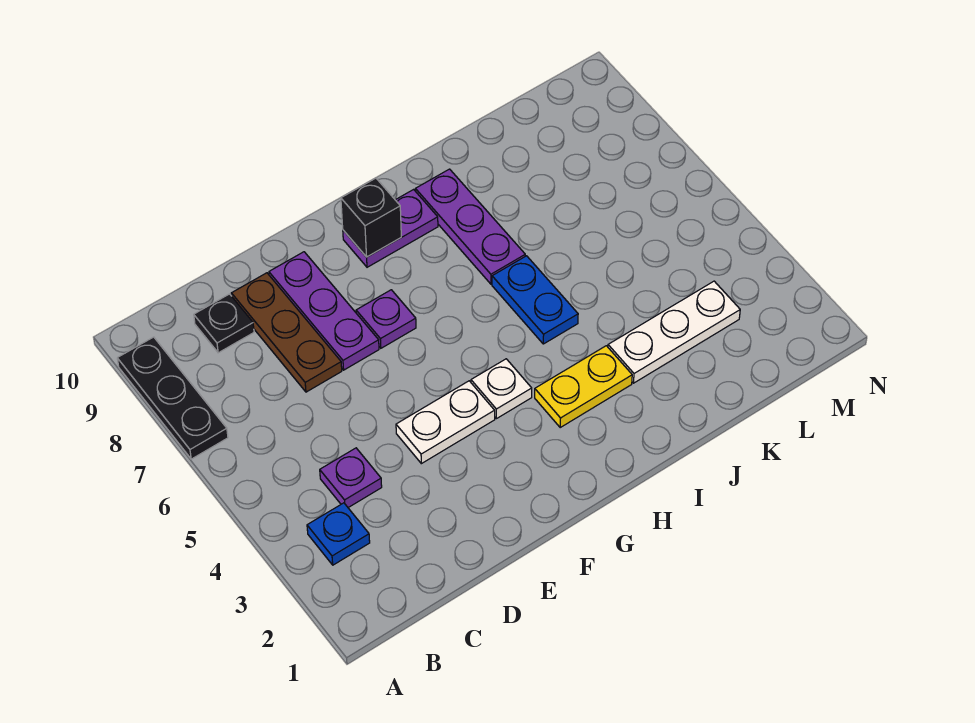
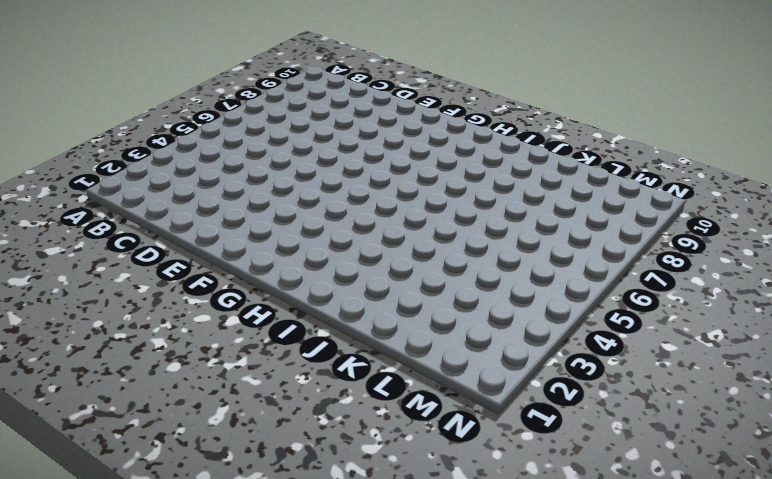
none -> black 1x3 plate [117,337,228,459]
none -> blue 1x1 plate [307,503,370,565]
none -> purple 1x1 plate [320,448,382,508]

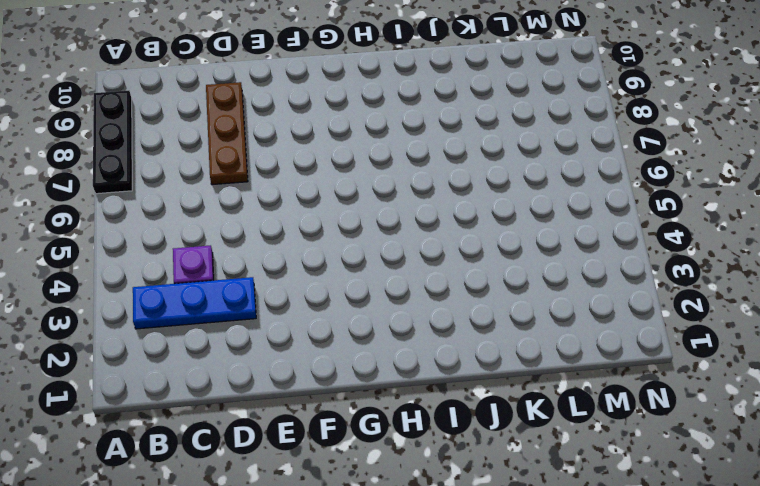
blue 1x3 plate [133,277,256,329] -> blue 1x1 plate [307,503,370,565]
none -> black 1x1 plate [194,294,254,353]
none -> white 1x2 plate [396,381,495,464]
none -> purple 1x3 plate [269,252,379,370]

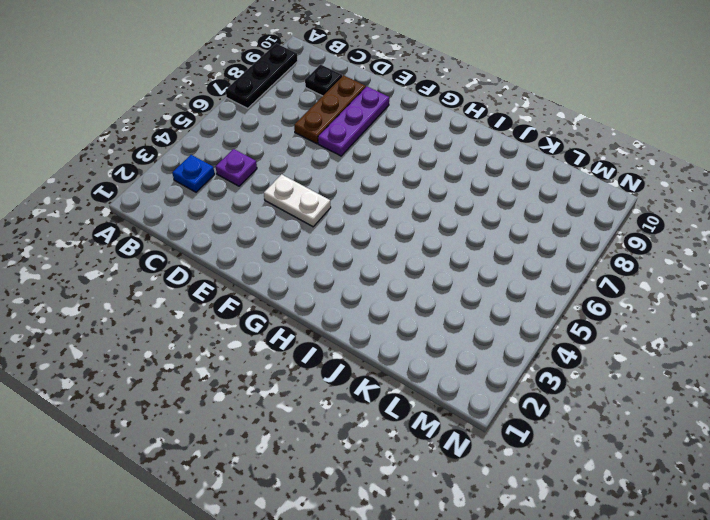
none -> purple 1x1 plate [356,290,416,348]
none -> white 1x1 plate [471,359,532,419]
none -> purple 1x2 plate [343,190,438,267]

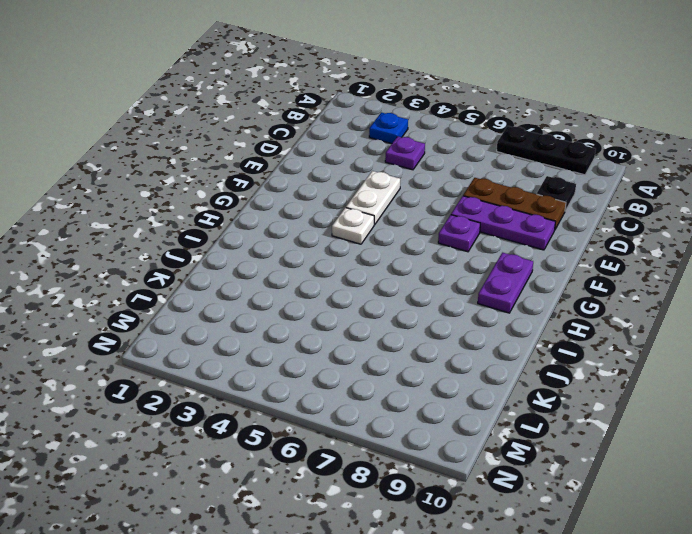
none -> yellow 1x2 plate [535,346,632,427]
none -> blue 1x2 plate [492,256,578,344]
none -> purple 1x3 plate [415,169,525,284]

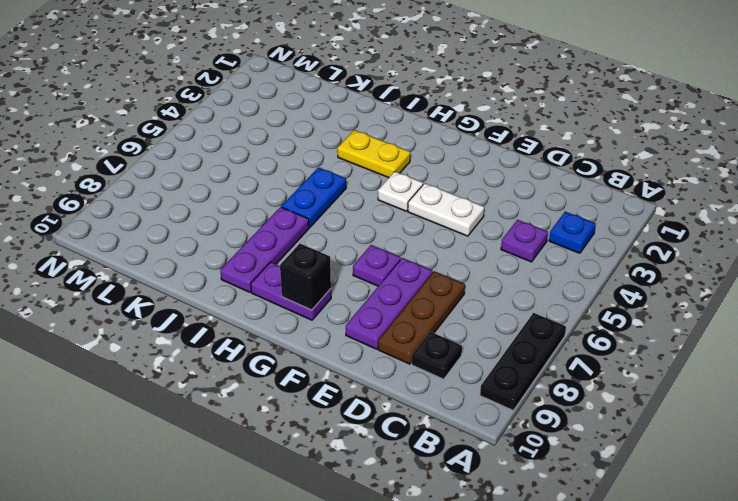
none -> white 1x3 plate [608,281,740,383]

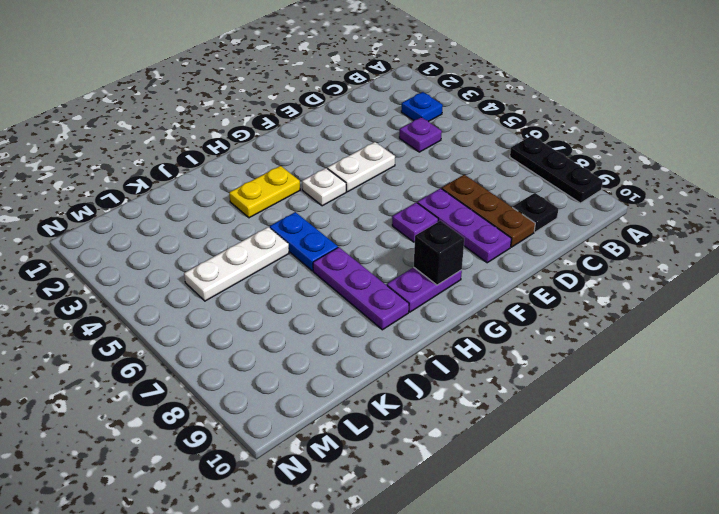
white 1x3 plate [184,227,289,301] -> white 1x3 plate moved to [608,281,740,383]

